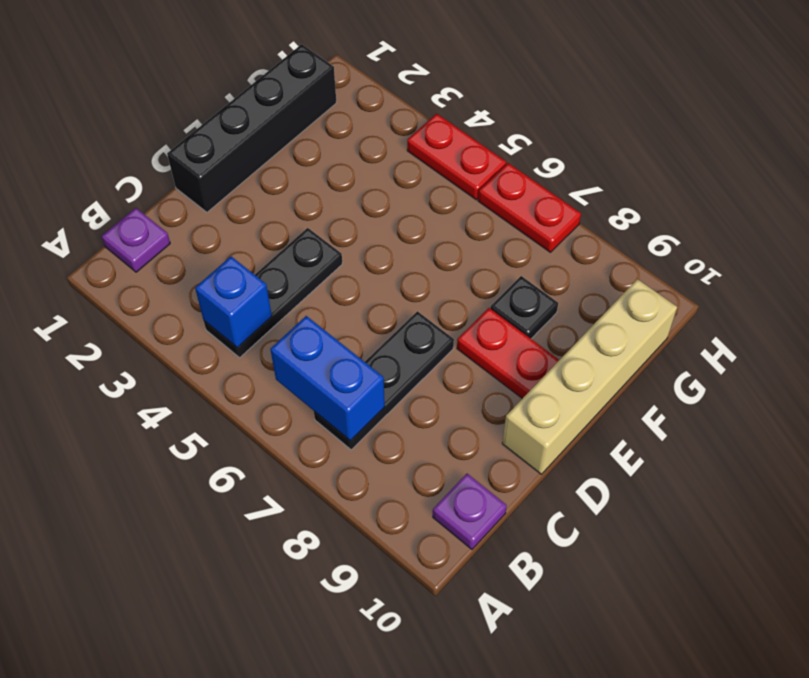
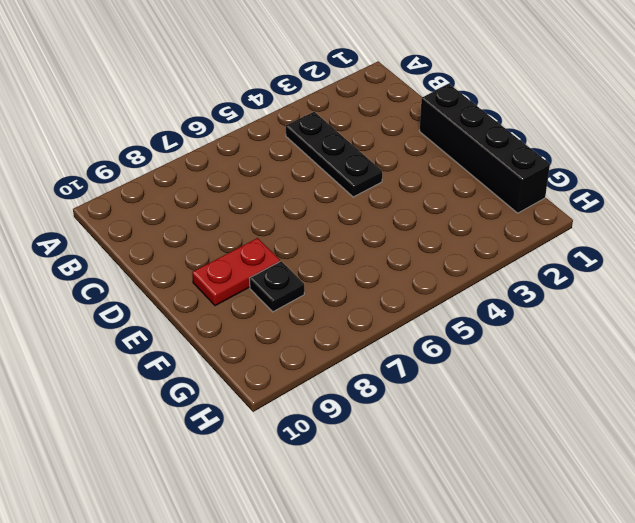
none -> purple 1x1 plate [102,208,170,272]
none -> black 1x3 plate [314,311,454,450]
none -> purple 1x1 plate [433,474,507,549]

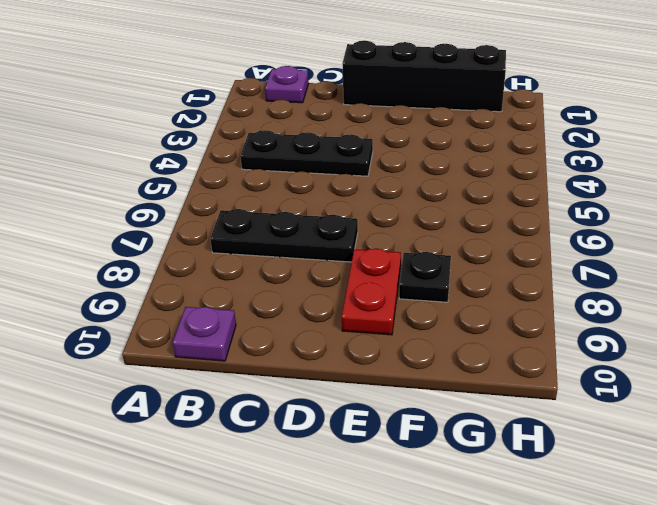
none -> tan 1x4 brick [502,279,677,474]
none -> red 1x2 plate [407,114,506,200]
none -> red 1x2 plate [478,163,581,252]

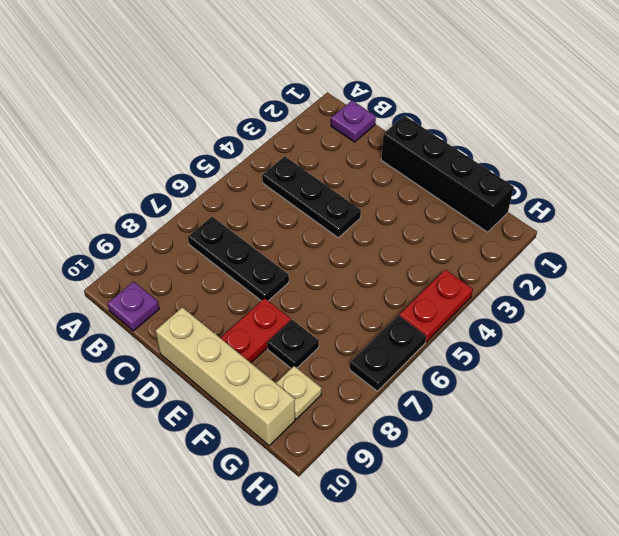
tan 1x1 plate [276,366,322,419] -> none
black 1x2 plate [350,315,426,391] -> red 1x2 plate [478,163,581,252]
none -> blue 1x1 brick [195,256,272,347]
none -> blue 1x2 brick [270,316,385,441]

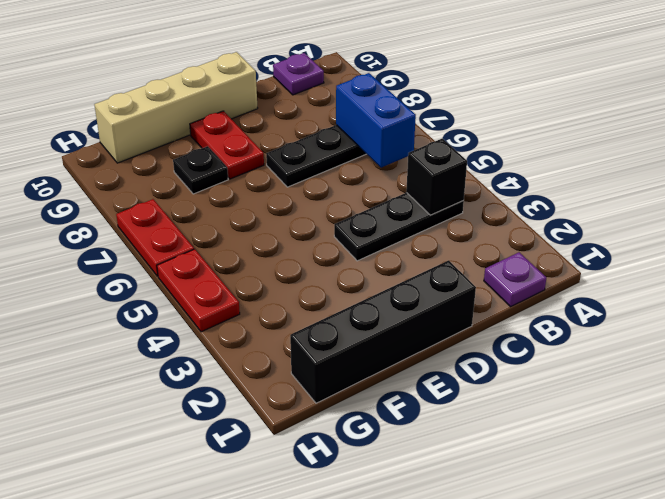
black 1x1 brick [406,139,467,215] -> blue 1x1 brick [195,256,272,347]

